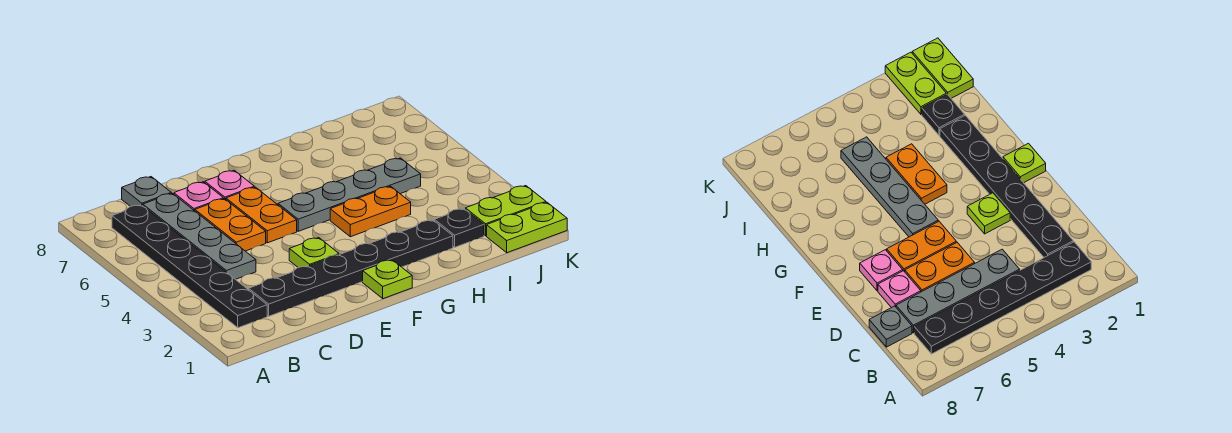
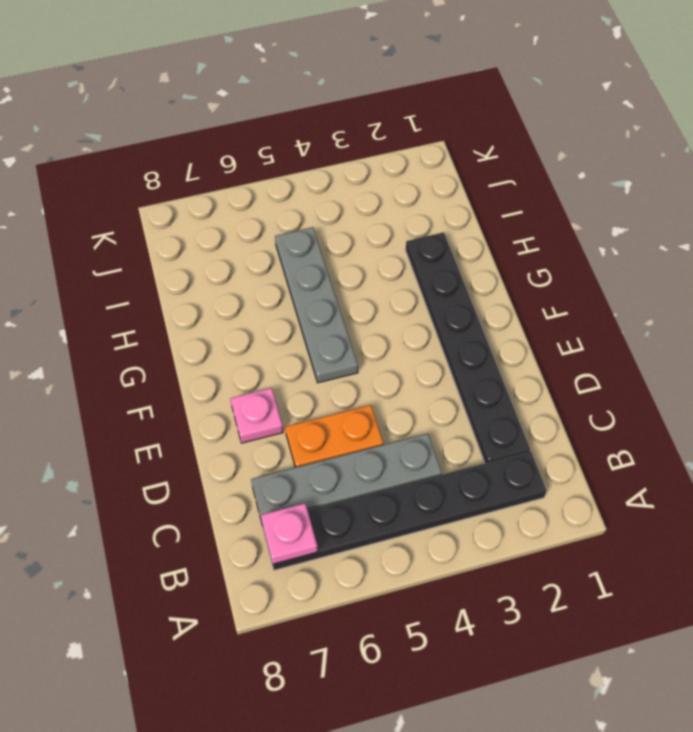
pink 1x1 plate [261,503,318,564] -> pink 1x1 plate moved to [174,182,223,211]
none -> grey 1x1 plate [122,177,171,206]
none -> lime 1x1 plate [289,238,339,267]
none -> orange 1x2 plate [226,187,297,243]

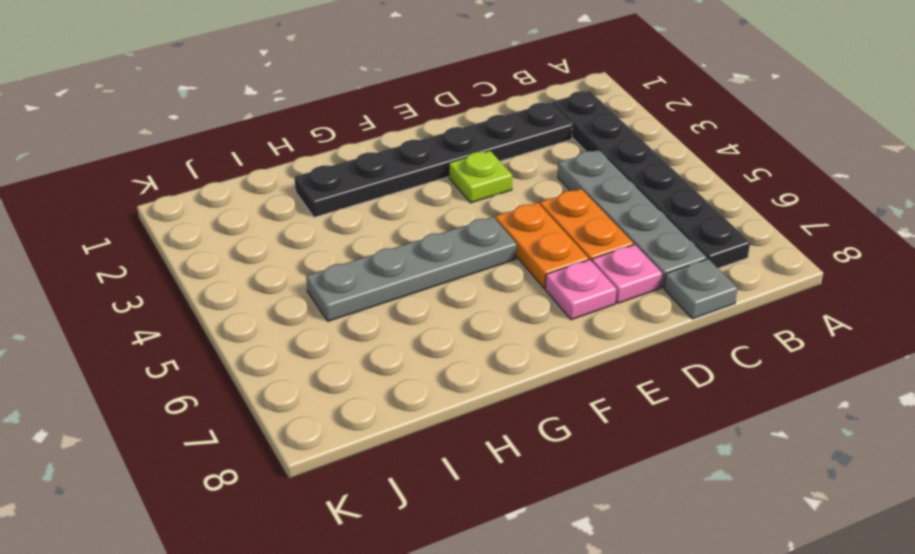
none -> lime 1x1 plate [363,260,412,299]
none -> orange 1x2 plate [330,186,411,237]
none -> black 1x1 plate [434,209,484,247]

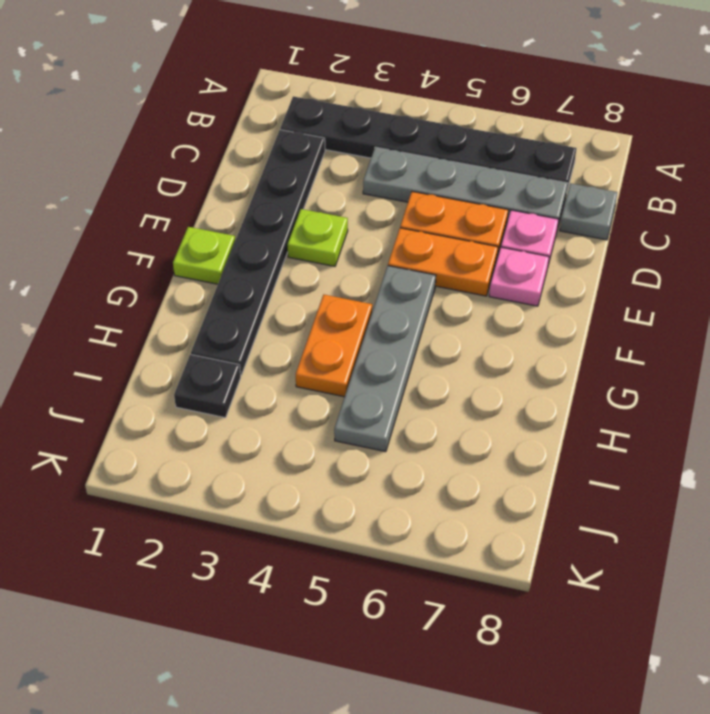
none -> lime 1x2 plate [487,202,567,253]
none -> lime 1x2 plate [465,186,546,236]

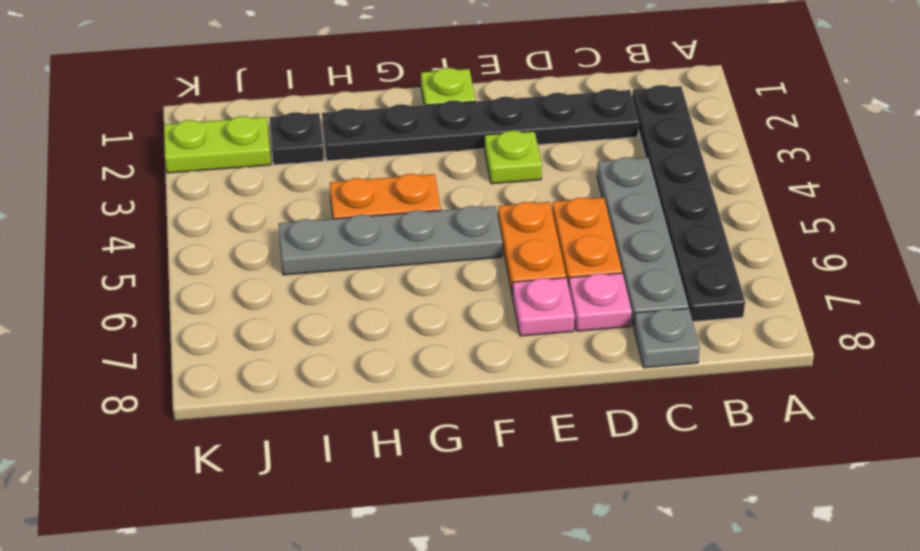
none -> lime 1x2 plate [487,202,567,253]

